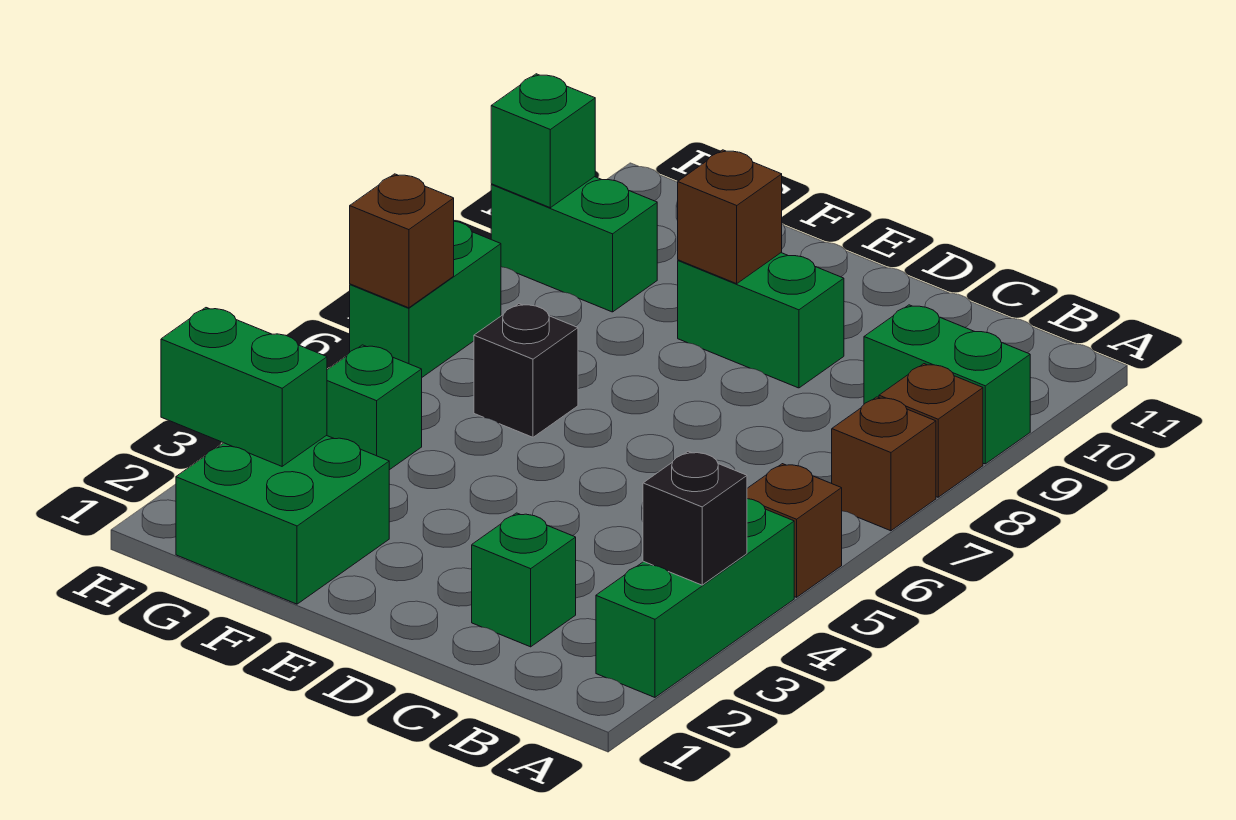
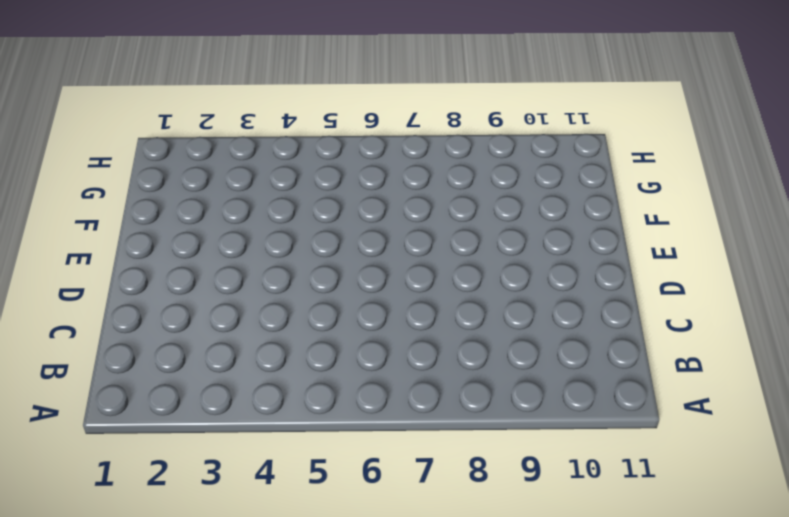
none -> green 1x3 brick [596,499,794,697]
none -> brown 1x1 brick [747,464,842,597]
none -> brown 1x1 brick [832,397,936,531]

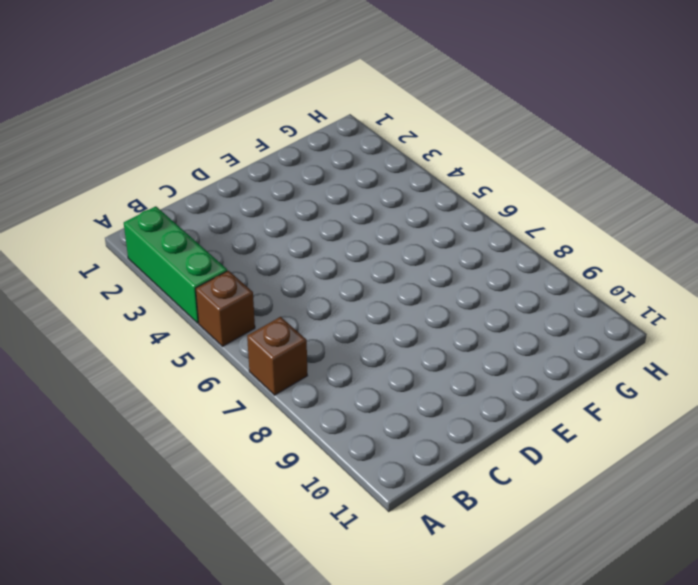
none -> brown 1x1 brick [879,364,983,497]
none -> green 1x2 brick [864,305,1030,464]
none -> green 1x1 brick [472,513,576,647]

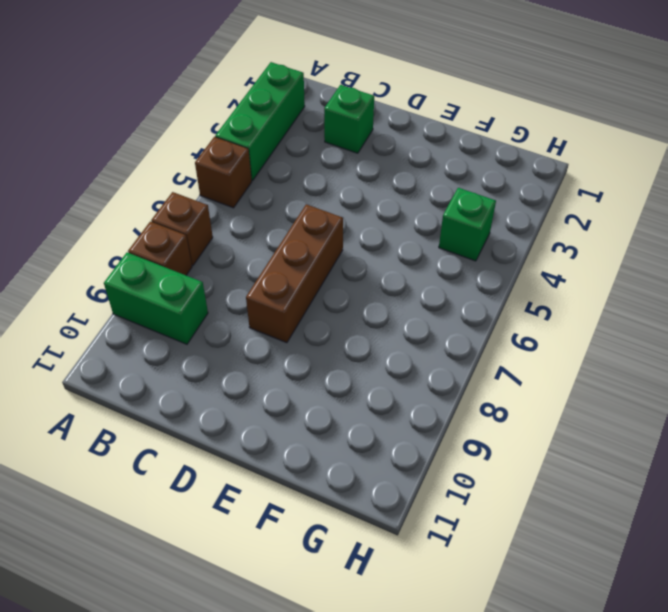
brown 1x3 brick [246,204,343,343] -> none
none -> green 1x2 brick [678,253,844,388]
none -> green 2x2 brick [176,435,389,604]
none -> black 1x1 brick [474,304,578,437]

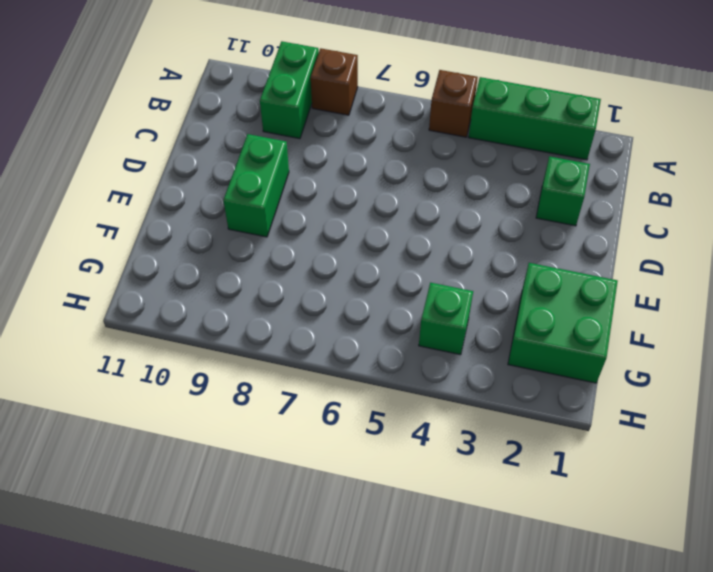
none -> brown 1x1 brick [832,397,936,531]
none -> black 1x1 brick [474,304,578,437]
none -> green 1x2 brick [491,177,657,312]

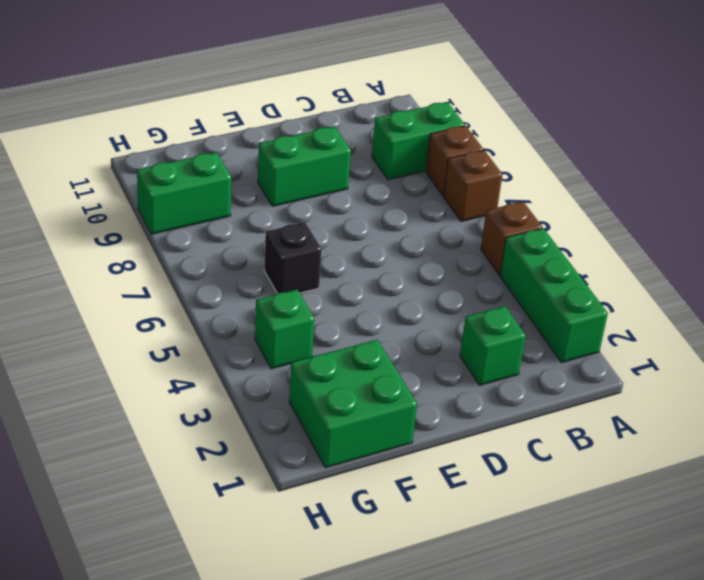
none -> green 1x2 brick [350,221,501,377]
none -> black 1x1 brick [643,451,747,585]
none -> brown 1x1 brick [678,150,782,284]

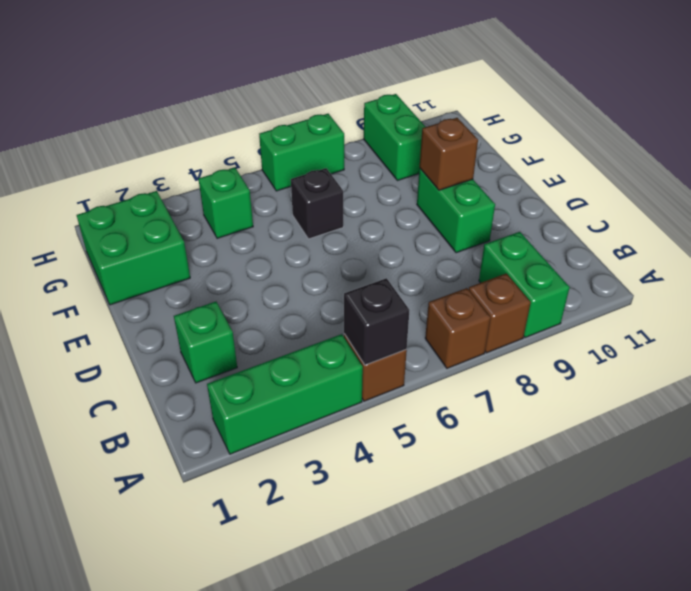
black 1x1 brick [344,278,410,365] -> black 1x1 brick moved to [643,451,747,585]
none -> green 1x2 brick [161,308,327,466]
none -> brown 1x1 brick [350,174,454,308]
none -> green 1x1 brick [491,74,595,208]

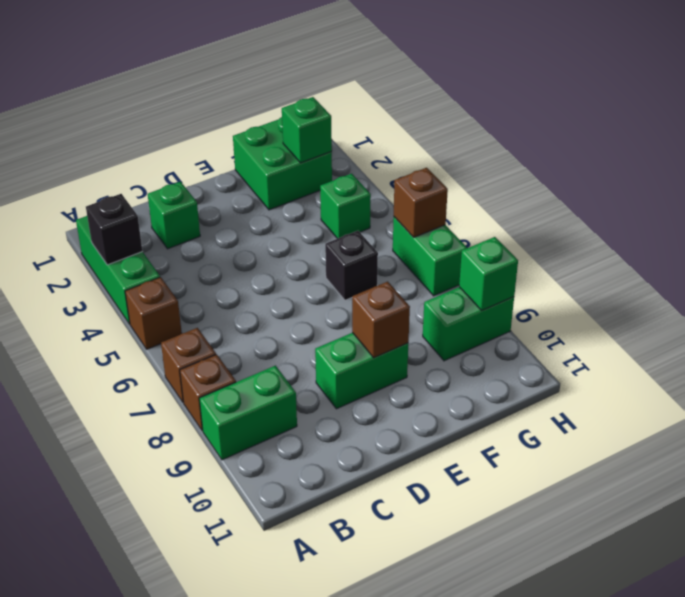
green 1x1 brick [282,97,332,163] -> green 1x2 brick [161,308,327,466]

